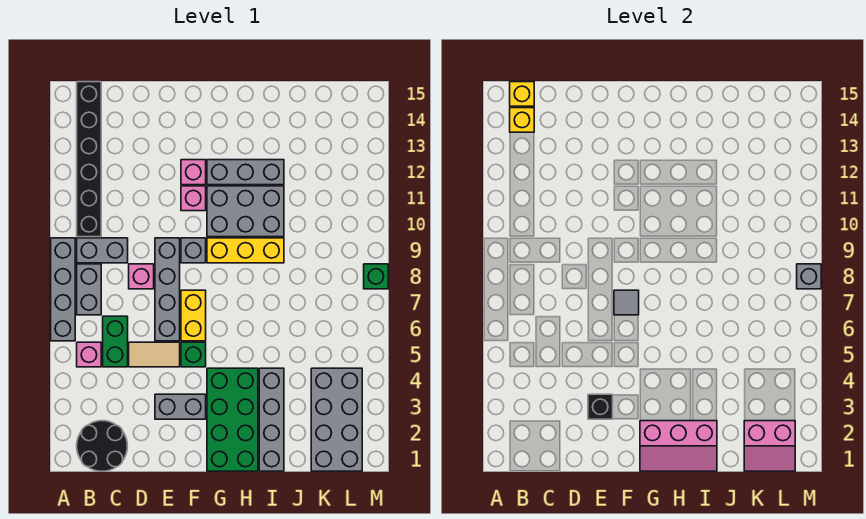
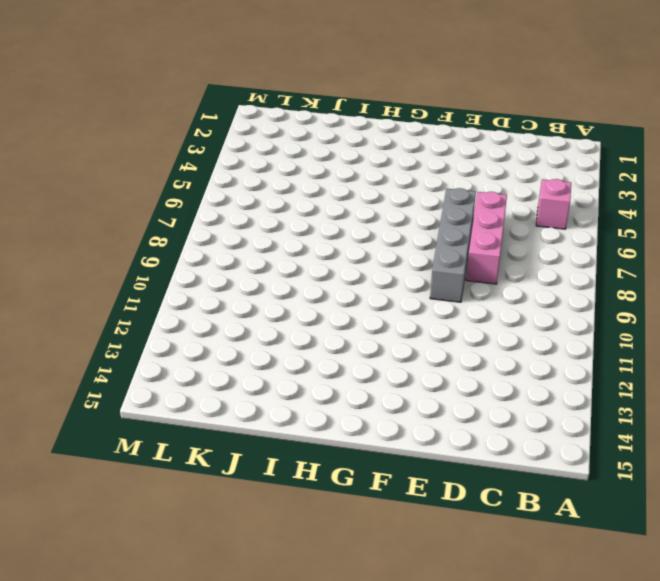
pink 1x3 brick [466,192,507,284] -> pink 1x1 brick [129,264,154,289]
none -> grey 1x4 brick [51,238,75,341]
none -> black 2x2 round brick [77,421,127,471]
none -> grey 1x2 brick [77,264,101,315]
none -> grey 1x2 brick [77,238,128,263]

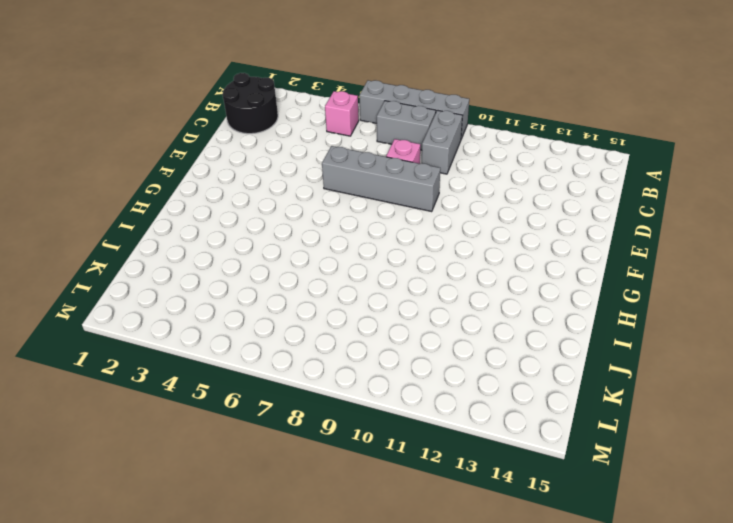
none -> black 1x6 brick [77,82,101,237]
none -> green 1x2 brick [103,316,128,367]
none -> tan 1x2 tile [129,342,180,367]
none -> grey 1x2 brick [155,394,206,419]

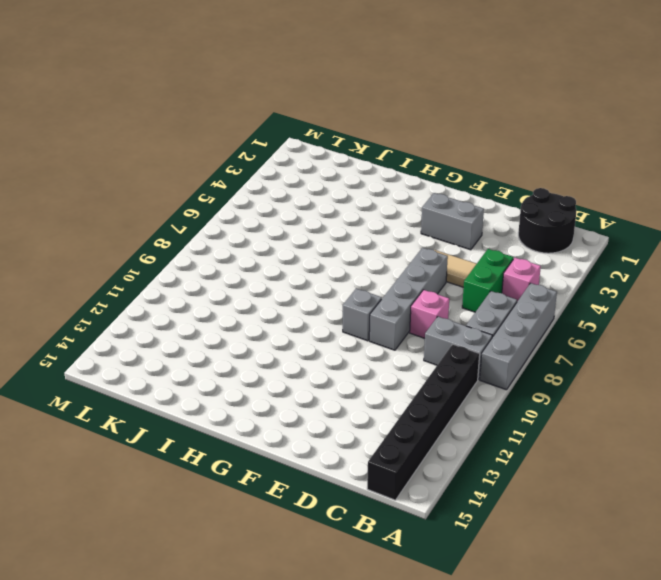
none -> green 1x1 brick [181,342,206,367]
none -> yellow 1x2 brick [181,290,206,341]
none -> pink 1x1 brick [181,186,206,211]
none -> pink 1x1 brick [181,160,206,185]

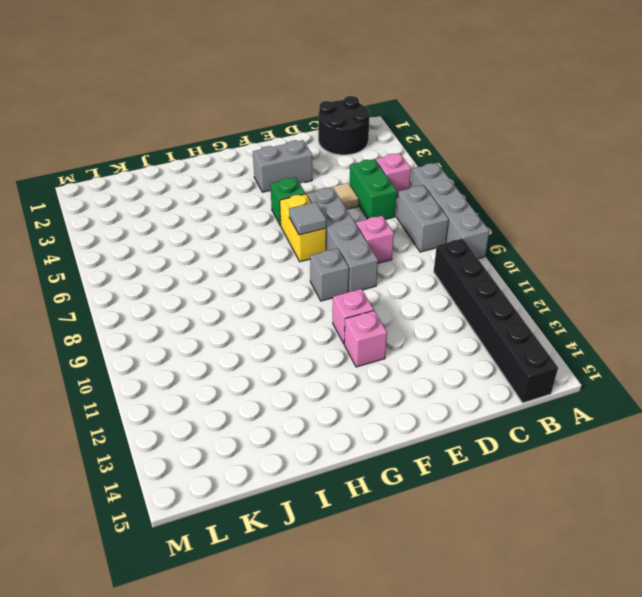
none -> grey 1x2 brick [77,238,128,263]
none -> green 2x4 brick [207,368,258,471]
none -> yellow 1x3 brick [207,238,284,263]
none -> grey 2x3 brick [207,186,284,237]

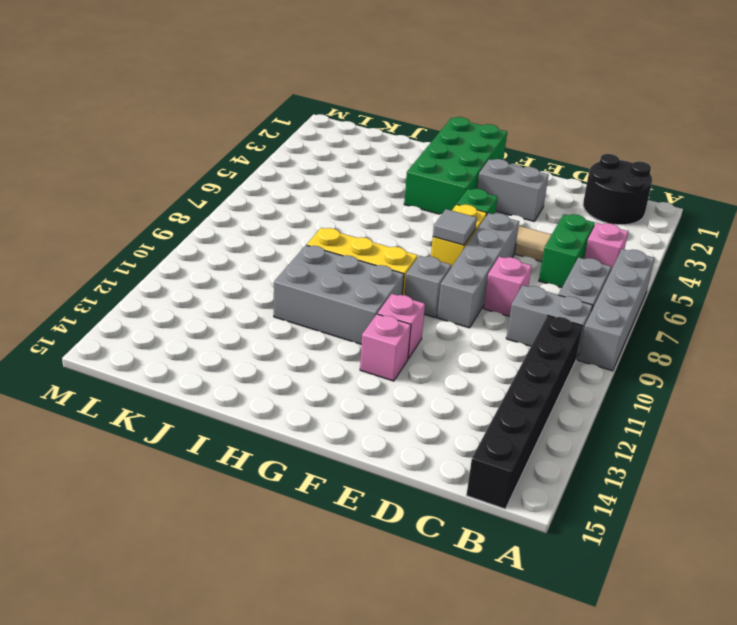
none -> grey 1x3 brick [207,160,284,185]
none -> grey 1x4 brick [259,368,284,471]
none -> grey 2x4 brick [311,368,362,471]
none -> green 1x1 brick [364,264,388,289]

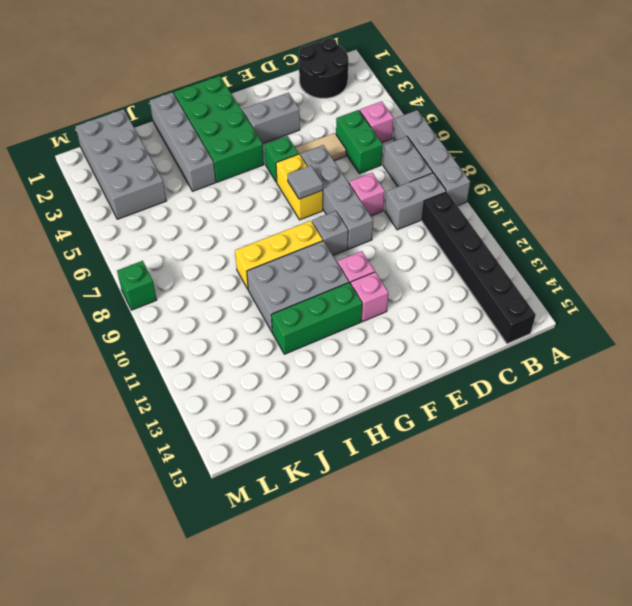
green 1x3 brick [271,283,362,354] -> grey 1x3 brick [207,160,284,185]
none -> yellow 1x1 brick [510,108,534,132]
none -> yellow 1x1 brick [510,82,534,106]
none -> black 1x1 brick [588,394,613,419]
none -> pink 2x3 slope [640,421,717,471]

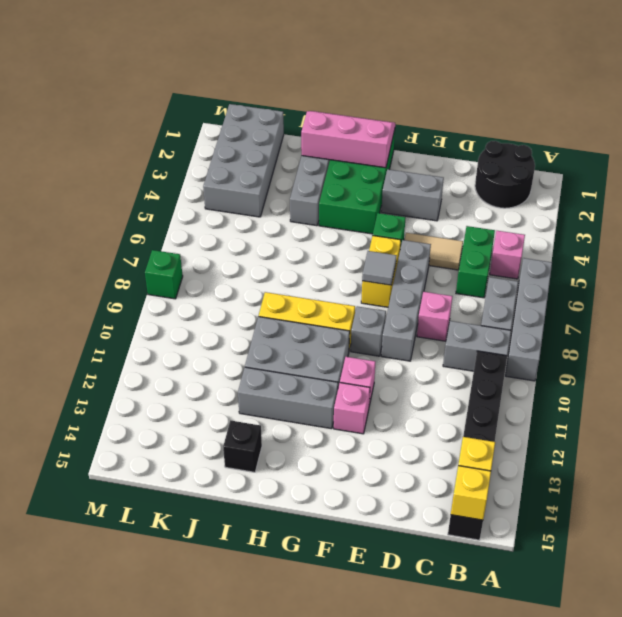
black 1x1 brick [223,420,262,472] -> black 1x1 brick moved to [588,394,613,419]
none -> pink 2x2 slope [744,421,795,471]
none -> grey 1x1 brick [797,264,821,289]

